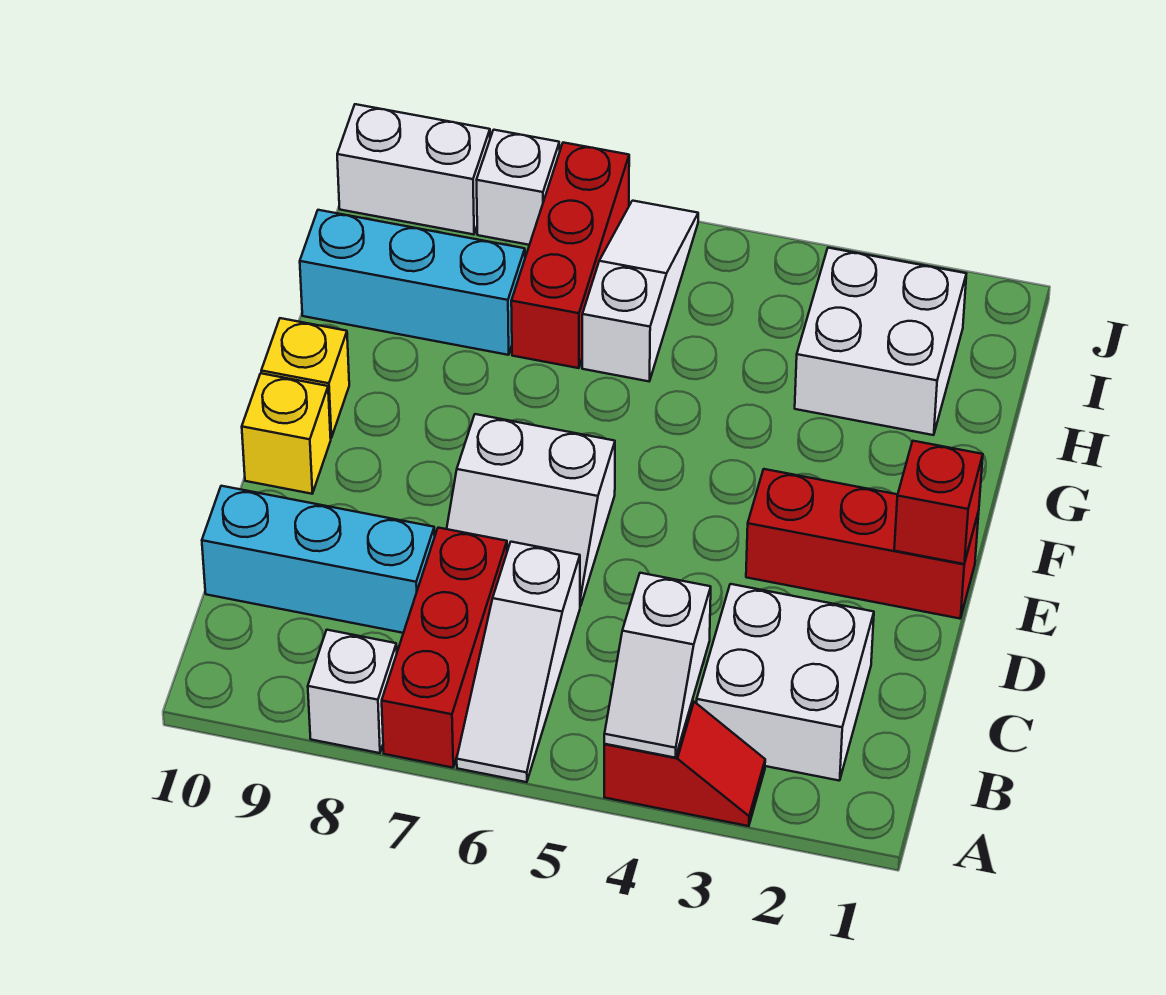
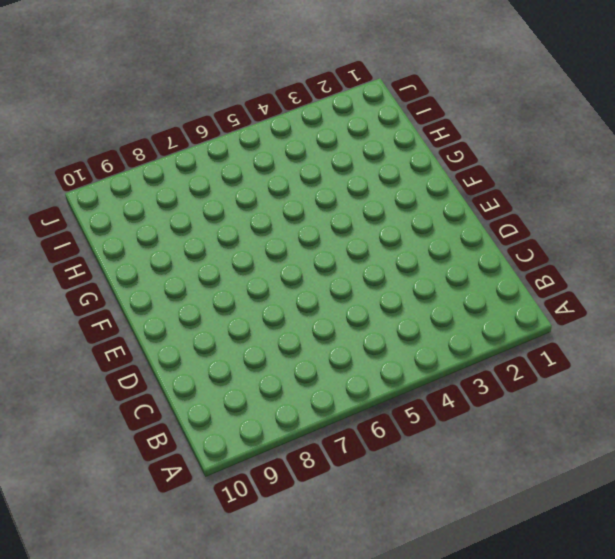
none -> red 1x2 slope [604,701,765,826]
none -> white 1x3 slope [457,542,580,782]
none -> red 1x3 brick [382,528,507,768]

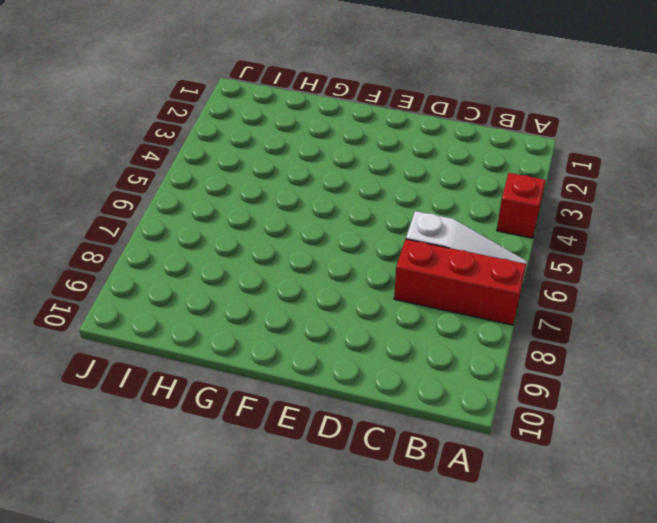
none -> white 1x1 brick [308,630,397,753]
none -> white 2x2 brick [697,584,874,781]
none -> cyan 1x3 brick [202,486,435,633]

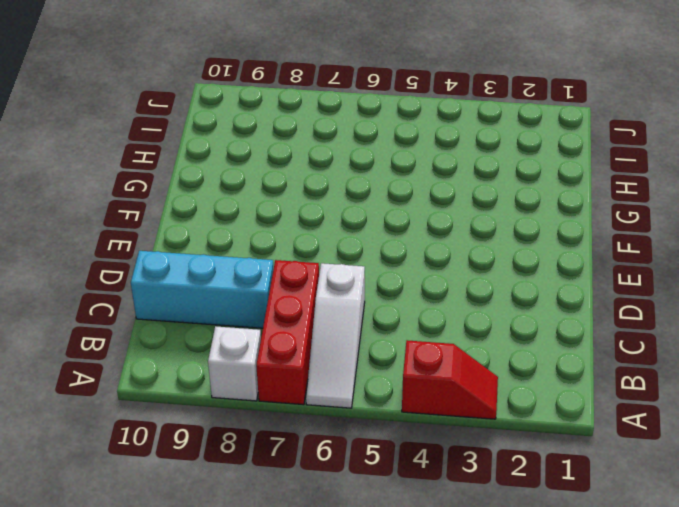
none -> white 2x2 brick [697,584,874,781]
none -> white 2x2 slope [447,414,615,606]
none -> red 1x3 brick [746,469,979,619]

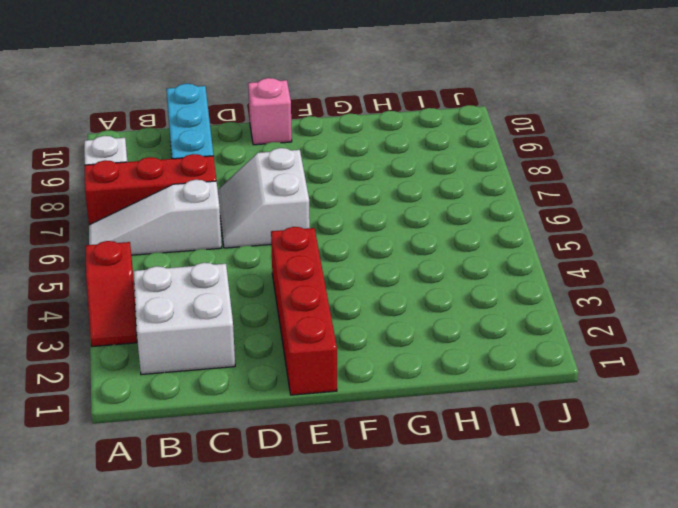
red 1x4 brick [271,227,337,395] -> red 1x3 brick [746,469,979,619]
pink 1x1 brick [248,78,292,145] -> yellow 1x1 brick [242,373,331,494]
none -> yellow 1x1 brick [261,318,349,438]
none -> white 2x2 brick [795,248,966,435]
none -> white 1x3 slope [582,201,698,381]

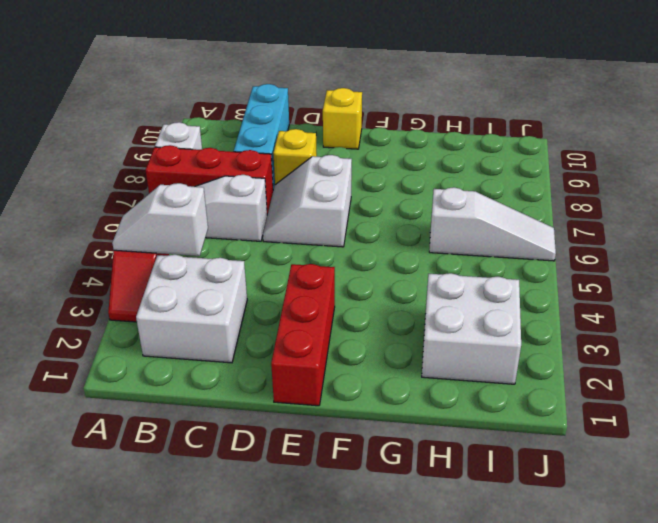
yellow 1x1 brick [273,129,317,185] -> yellow 1x1 brick moved to [261,318,349,438]
none -> red 1x3 brick [511,143,629,368]
none -> cyan 1x3 brick [300,210,525,355]
none -> white 1x1 brick [477,130,560,245]

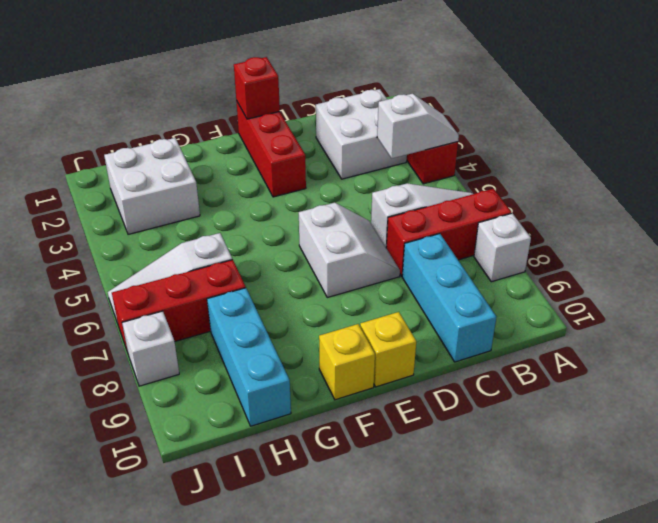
none -> white 1x2 brick [337,104,490,234]

